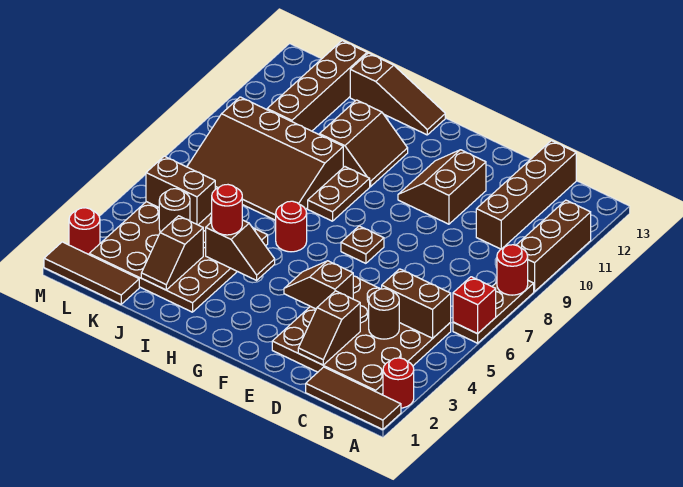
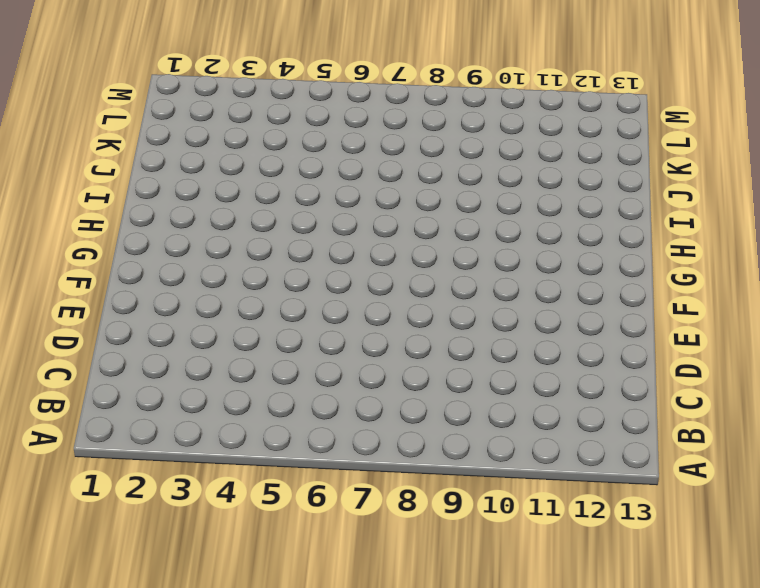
none -> brown 1x3 tile [306,367,401,430]
none -> red 1x1 round brick [383,358,414,408]
none -> brown 1x3 plate [453,281,534,343]

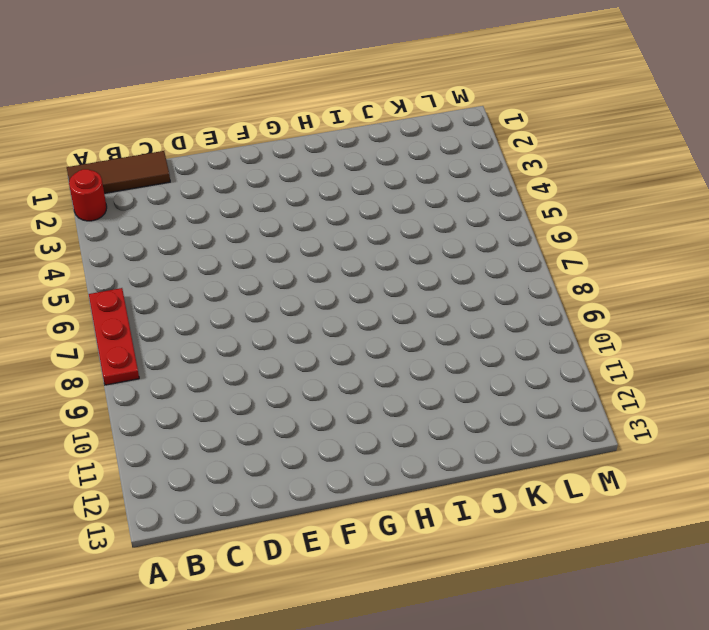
red 1x3 plate [89,288,139,385] -> brown 1x3 plate [453,281,534,343]
none -> brown 1x3 brick [516,200,591,291]
none -> brown 4x4 plate [272,276,451,395]
none -> brown 1x4 brick [476,141,576,249]

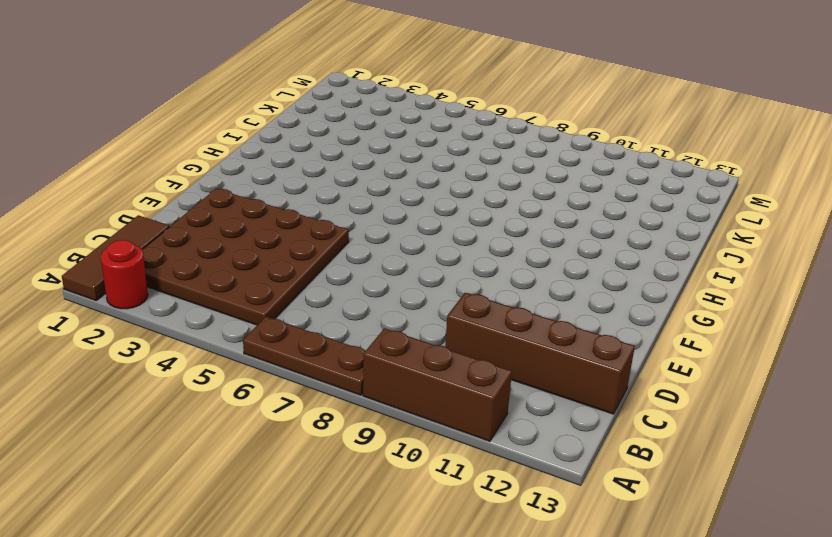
none -> brown 2x2 slope [398,150,486,224]
none -> brown 1x1 plate [341,226,384,263]
none -> red 1x1 round brick [276,201,307,252]

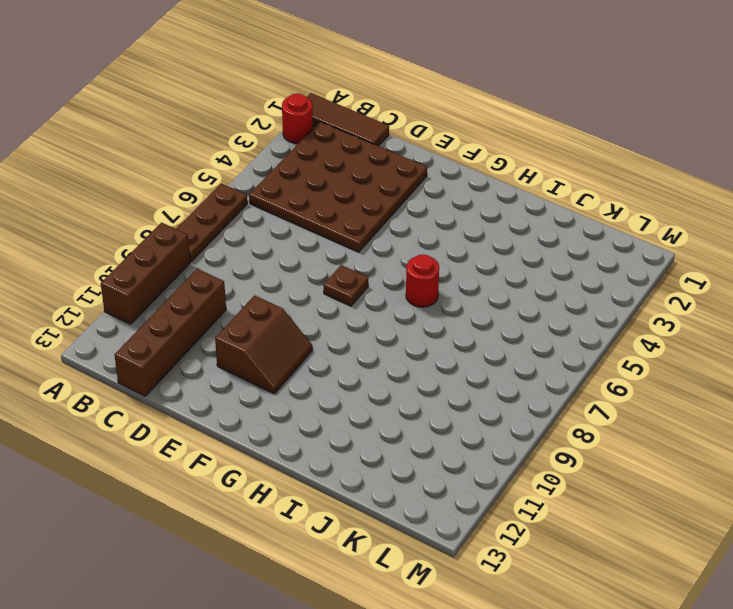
none -> brown 1x2 plate [308,167,370,221]
none -> brown 2x2 slope [319,100,408,187]
none -> brown 1x3 slope [350,53,445,135]

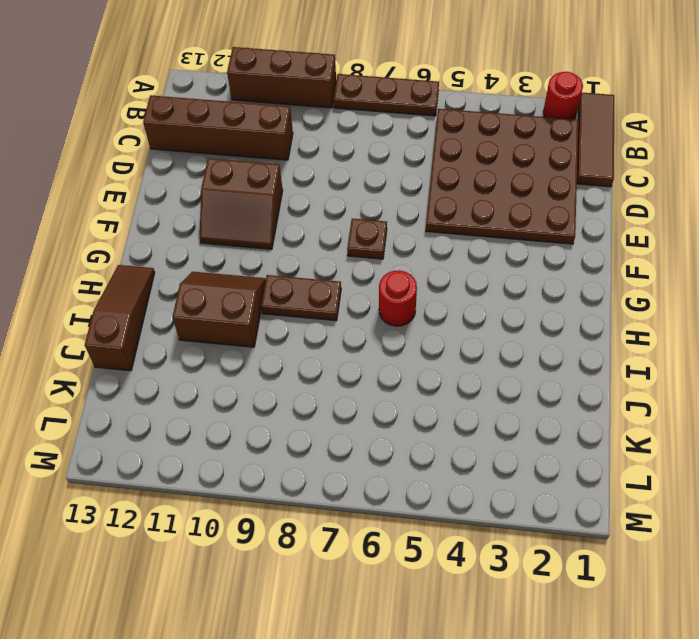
none -> brown 4x4 plate [89,202,268,312]
none -> brown 3x4 slope [187,97,343,220]
none -> brown 1x3 tile [44,242,139,304]

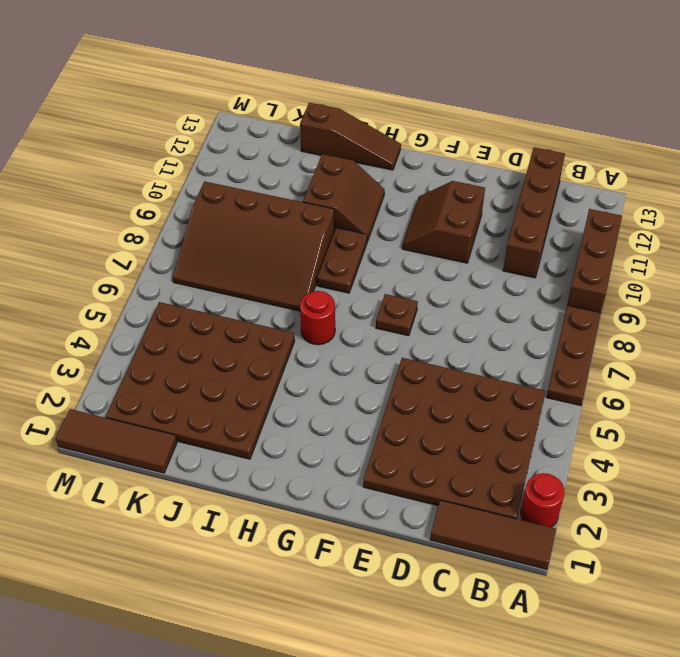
none -> brown 1x4 brick [267,41,367,131]
none -> red 1x1 round brick [69,208,100,254]
none -> red 1x1 brick [453,277,496,334]

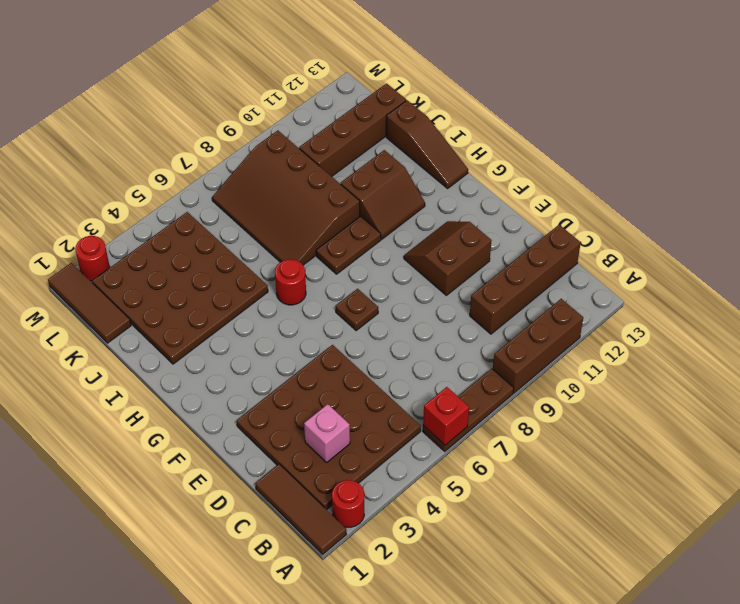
pink 1x1 brick [304,404,350,462] -> none
none -> red 1x1 round brick [497,245,528,295]
none -> brown 1x2 brick [382,269,451,338]
none -> brown 1x1 round brick [369,289,399,339]

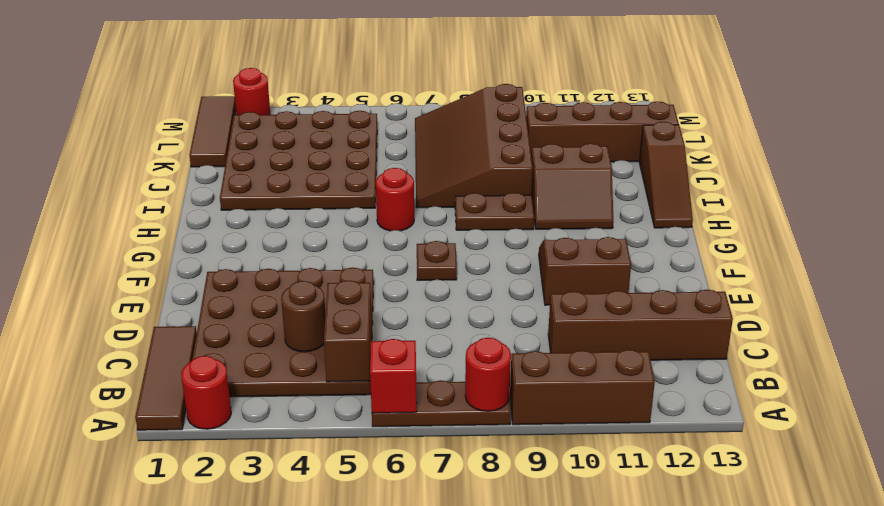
none -> brown 1x2 slope [298,291,360,365]
none -> brown 1x2 slope [284,261,353,309]
none -> brown 1x2 slope [206,220,275,280]

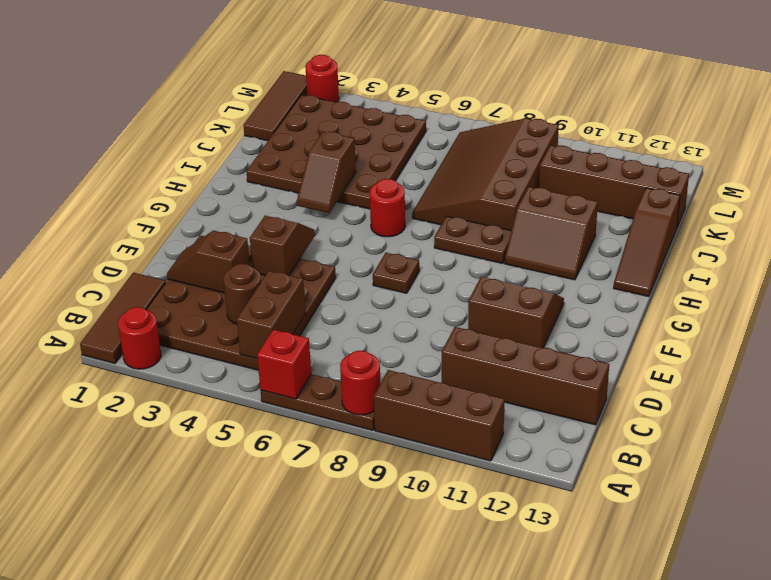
none -> brown 1x2 slope [141,216,203,290]
none -> brown 1x1 round brick [159,189,190,232]
none -> brown 1x2 brick [146,156,215,225]

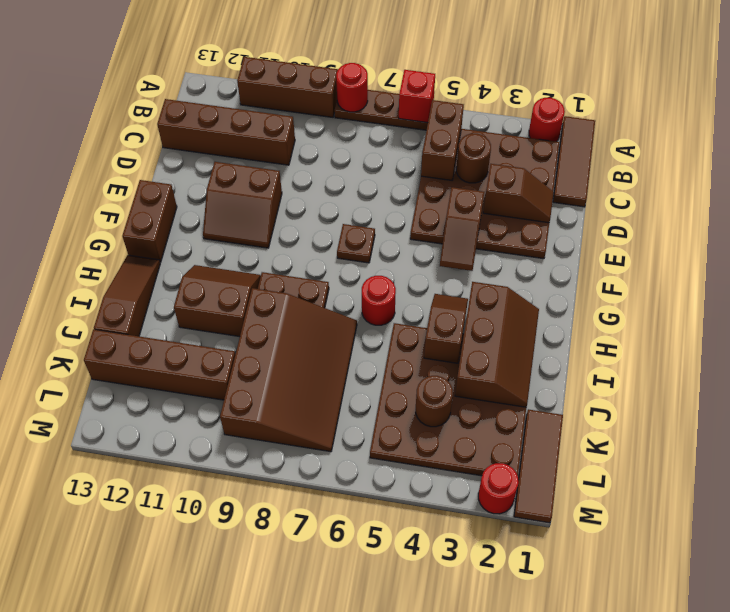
brown 1x2 brick [122,180,177,262] -> brown 1x2 brick moved to [146,156,215,225]
brown 2x3 slope [455,282,539,407] -> brown 1x2 slope [141,216,203,290]
none -> red 1x1 round brick [212,185,242,235]

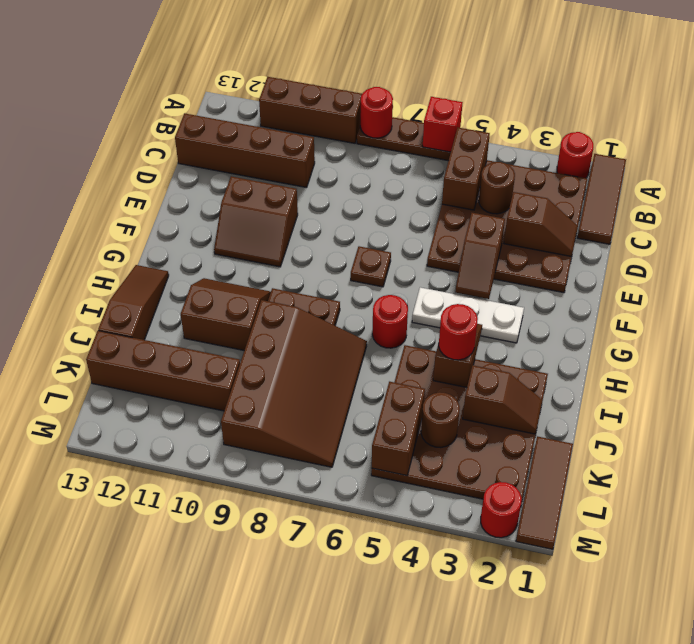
white 1x3 plate [412,287,524,343] -> none

